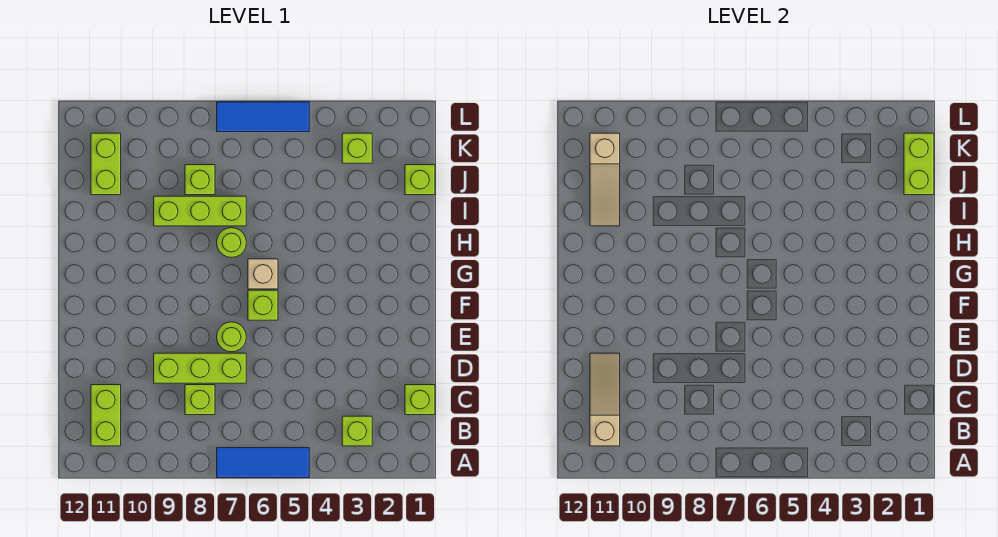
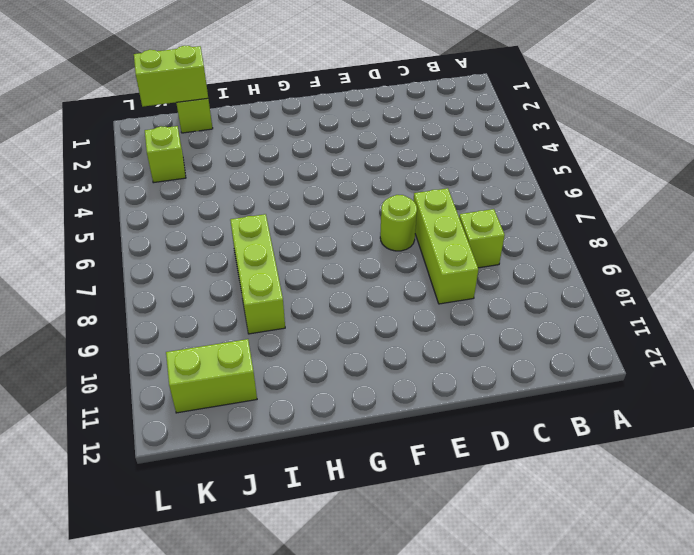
none -> blue 1x3 tile [217,448,309,478]
none -> lime 1x1 brick [342,416,372,446]
none -> lime 1x2 brick [91,385,121,446]

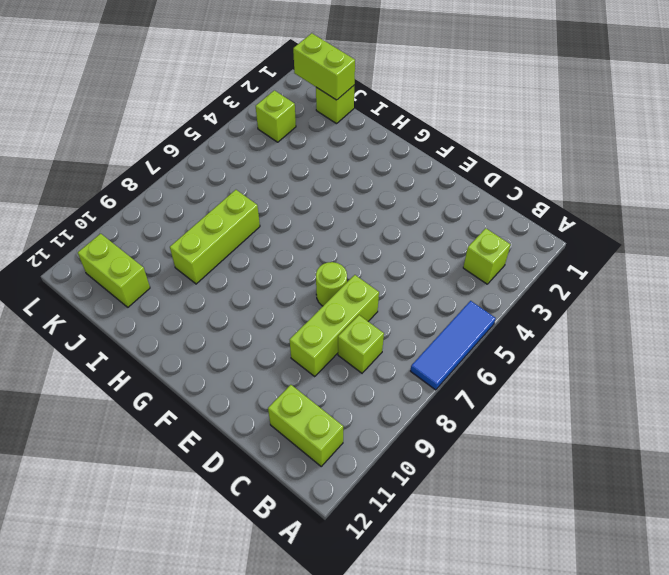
none -> lime 1x1 brick [405,385,435,415]
none -> lime 1x1 brick [248,290,278,320]
none -> tan 1x1 brick [248,259,278,289]

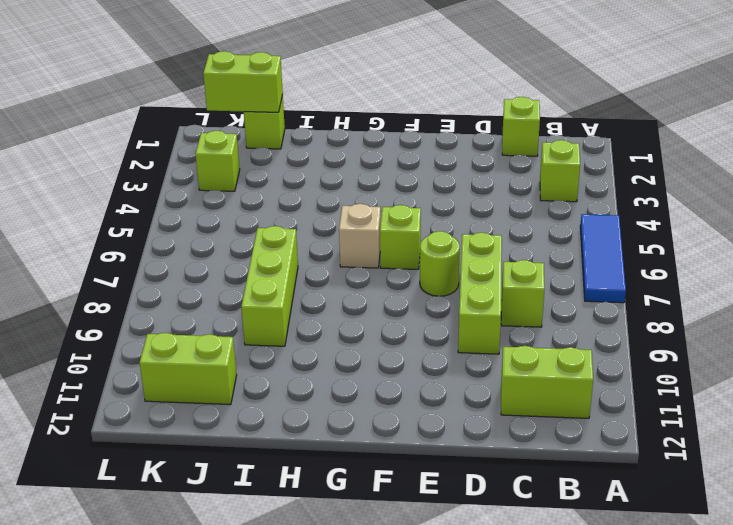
none -> lime 1x1 round brick [217,228,246,257]
none -> lime 1x1 brick [185,165,215,195]
none -> blue 1x3 tile [217,102,309,132]

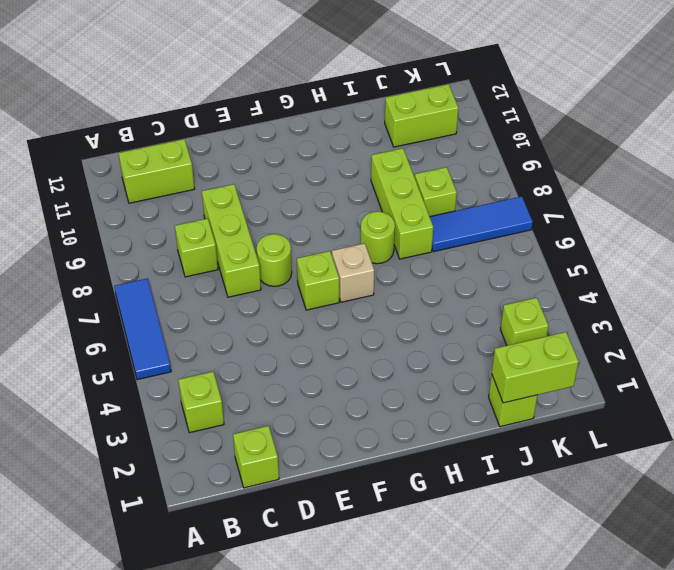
blue 1x3 tile [430,196,533,252] -> blue 1x3 tile turned to [217,102,309,132]
none -> tan 1x3 slope [590,353,620,446]
none -> tan 1x3 slope [590,133,620,226]

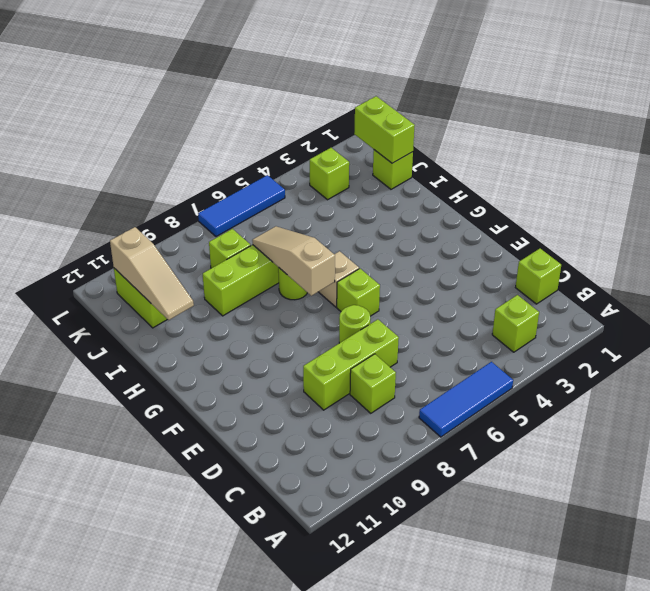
tan 1x3 slope [252,226,335,296] -> tan 1x3 slope moved to [590,353,620,446]
none -> lime 1x2 brick [91,385,121,446]

